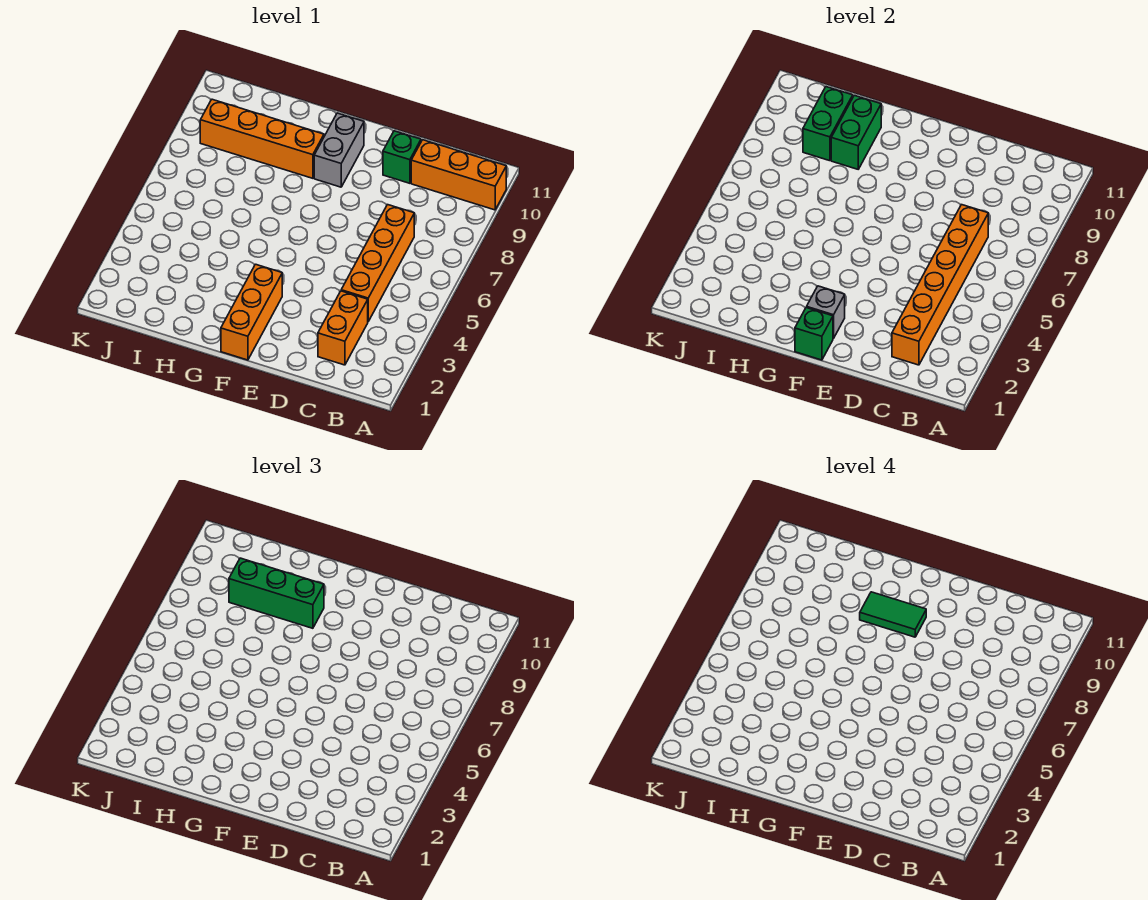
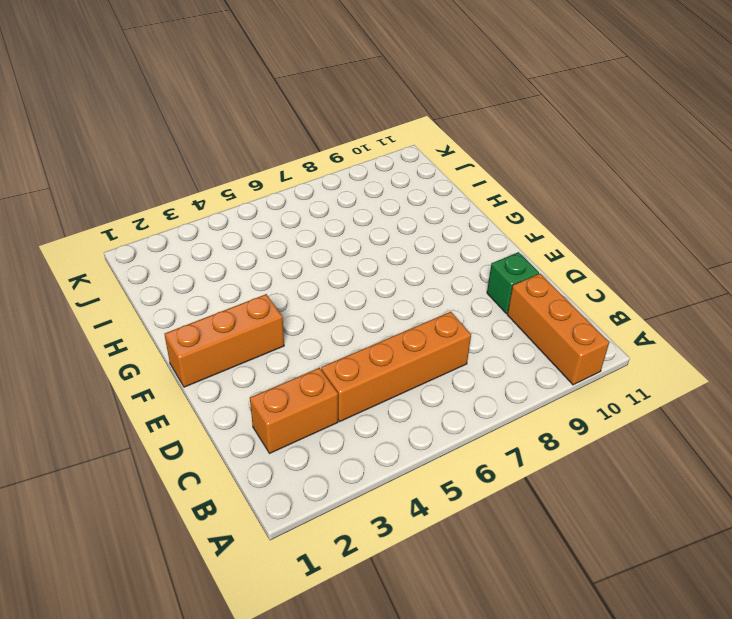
none -> grey 1x2 brick [314,113,364,187]
none -> orange 1x4 brick [200,99,324,178]
none -> orange 1x6 brick [892,205,988,365]

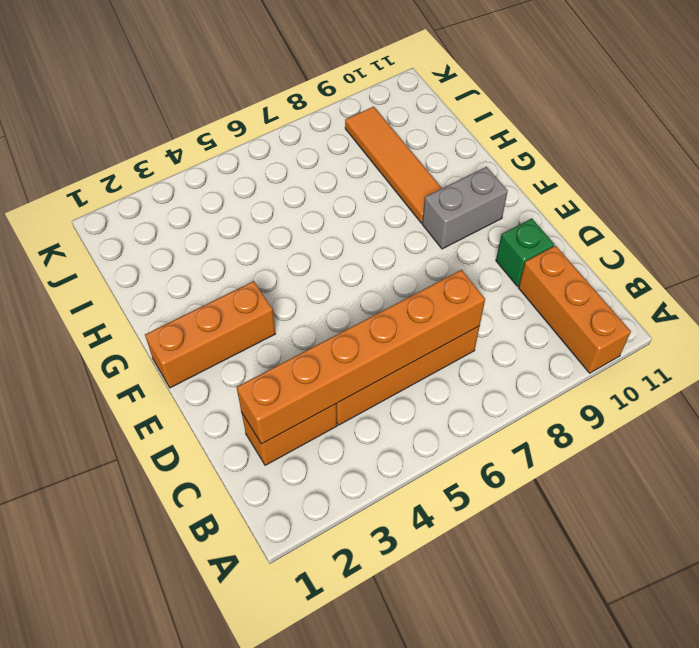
orange 1x4 tile [345,107,442,223] -> orange 1x4 brick [200,99,324,178]
none -> green 1x1 brick [795,307,833,360]
none -> grey 1x1 brick [807,286,845,338]
none -> green 1x2 brick [831,95,881,169]

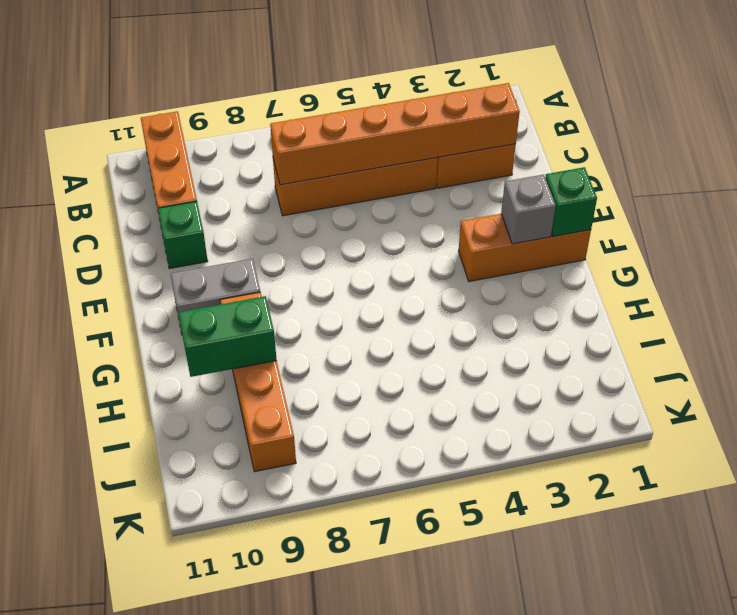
none -> green 1x2 brick [803,87,853,161]
none -> green 1x3 brick [229,558,324,628]
none -> green 1x2 tile [860,592,926,637]

